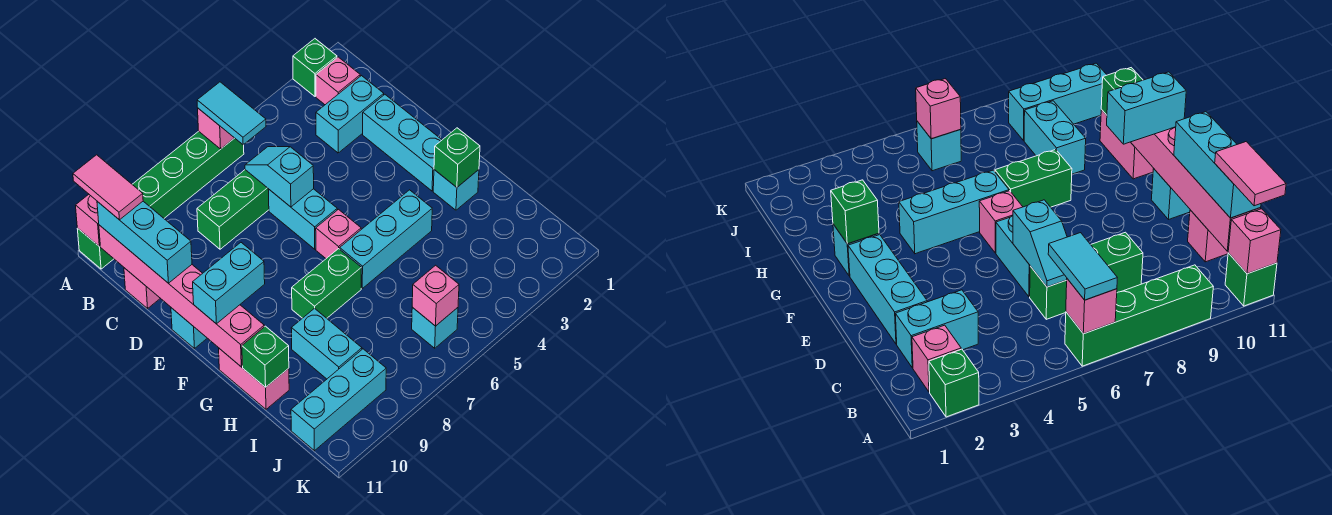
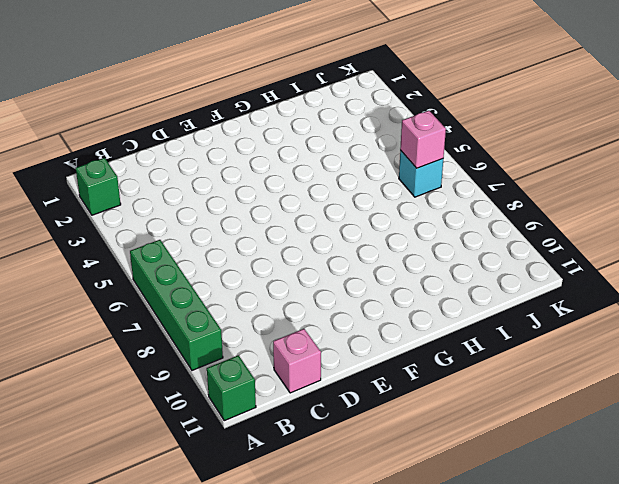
none -> pink 1x1 brick [316,57,360,105]
none -> cyan 1x2 brick [316,76,384,153]
none -> green 1x3 brick [197,170,269,249]

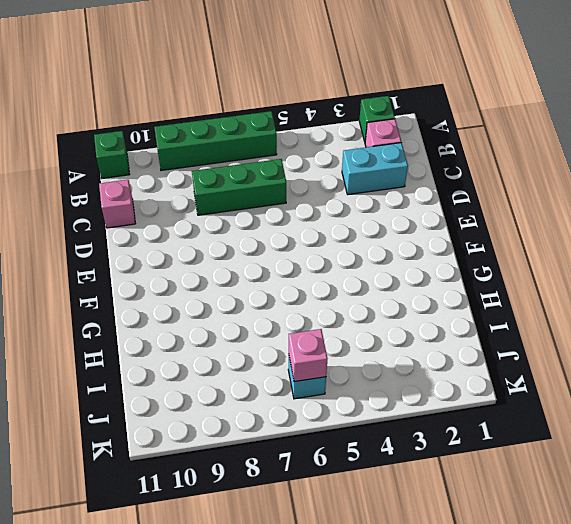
none -> cyan 1x3 brick [363,95,442,191]
none -> cyan 1x2 brick [268,189,337,249]
none -> cyan 1x1 brick [171,308,207,348]

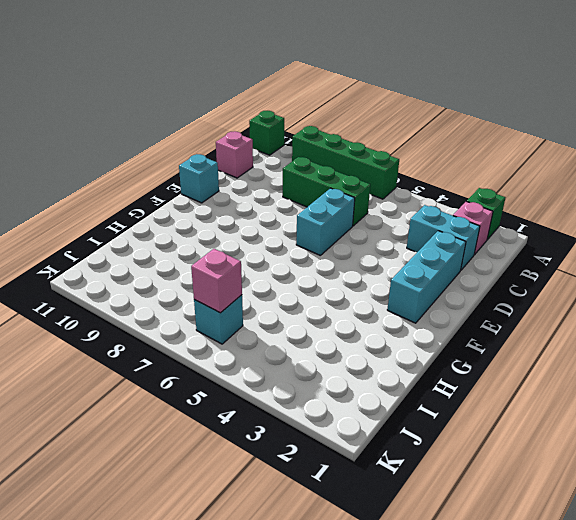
none -> pink 1x1 brick [316,209,361,258]
none -> cyan 1x1 brick [433,170,479,210]
none -> cyan 1x3 brick [340,190,432,288]

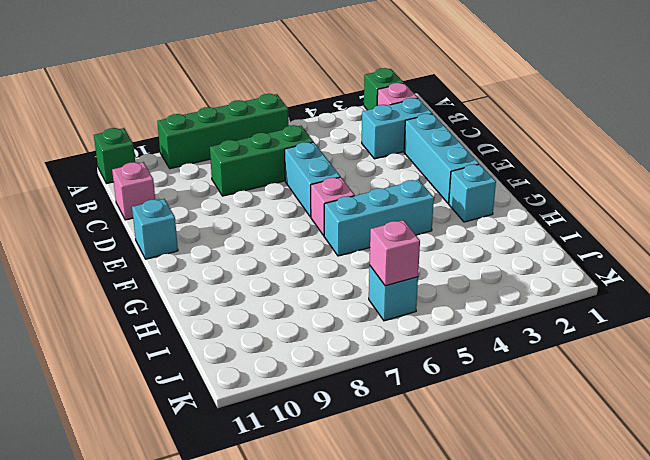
none -> green 1x2 brick [292,249,361,318]
none -> pink 1x2 brick [219,348,289,409]
none -> cyan 1x2 brick [291,308,362,379]

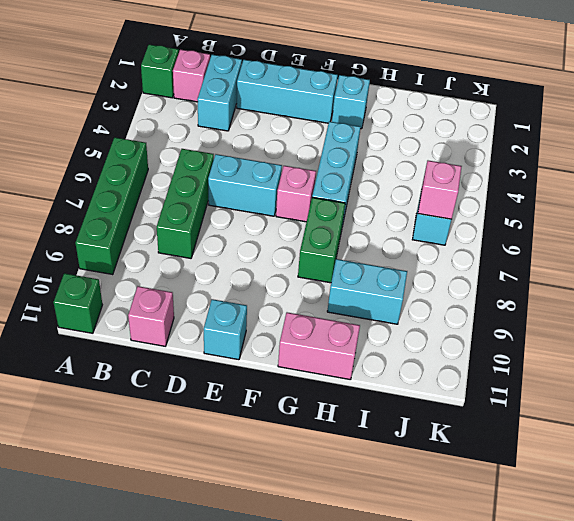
none -> cyan 1x3 brick [291,349,386,451]
none -> pink 1x1 brick [198,108,234,149]
none -> pink 1x1 brick [76,195,100,247]

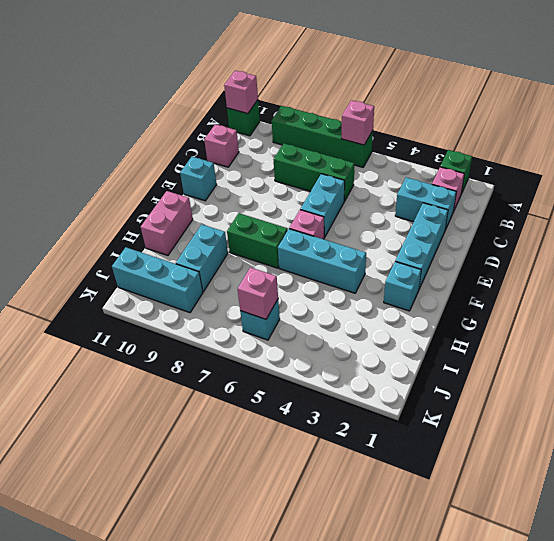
none -> pink 1x6 brick [99,225,264,367]
none -> cyan 1x2 slope [245,147,314,207]
none -> green 1x1 brick [434,128,480,187]

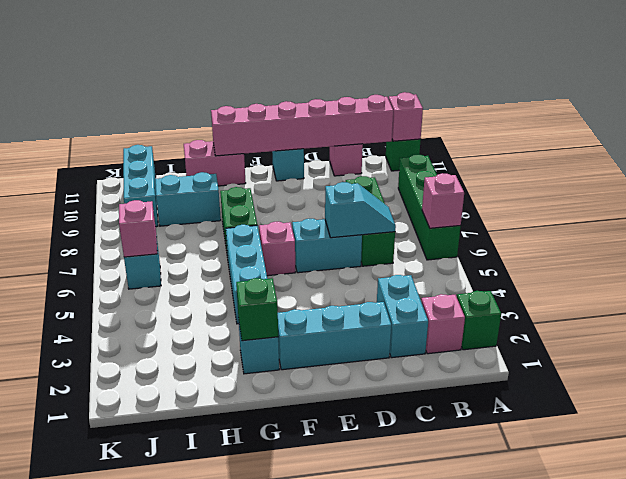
none -> green 1x1 brick [242,326,289,387]
none -> cyan 1x2 tile [197,82,266,145]
none -> cyan 1x3 brick [97,201,192,283]

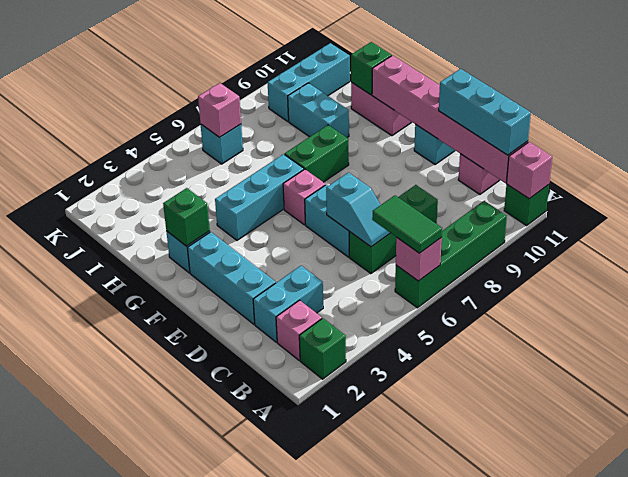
green 1x2 tile [372,195,442,253] -> cyan 1x2 tile [197,82,266,145]
none -> cyan 1x2 brick [193,243,265,324]
none -> pink 1x2 tile [73,155,143,220]

